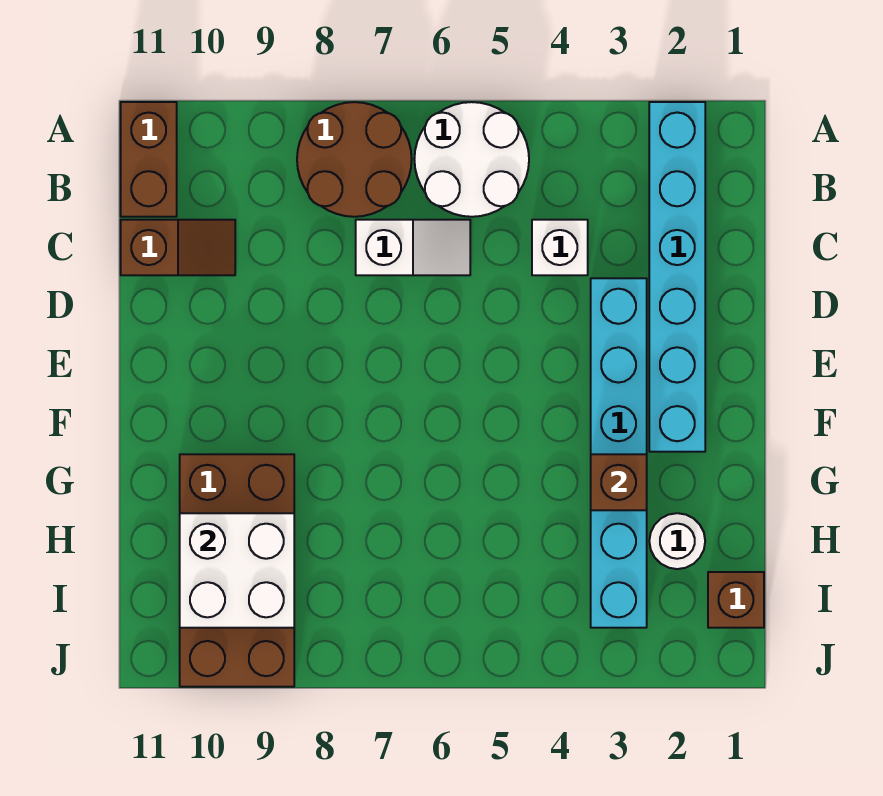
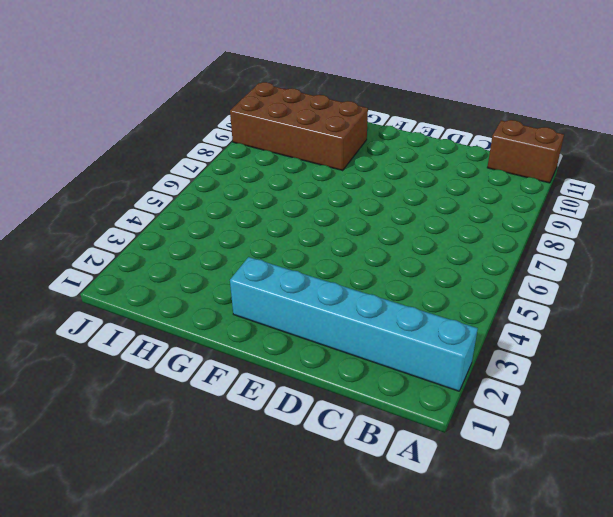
none -> white 2x2 round brick [414,102,529,217]
none -> brown 2x2 round brick [297,102,412,217]
none -> white 1x1 brick [532,220,588,275]

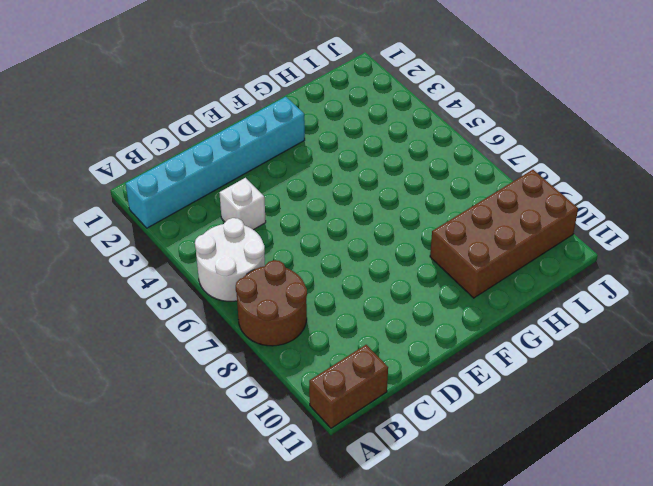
none -> white 1x2 slope [356,220,470,275]
none -> brown 1x2 slope [121,220,235,275]
none -> cyan 1x6 brick [591,278,647,628]

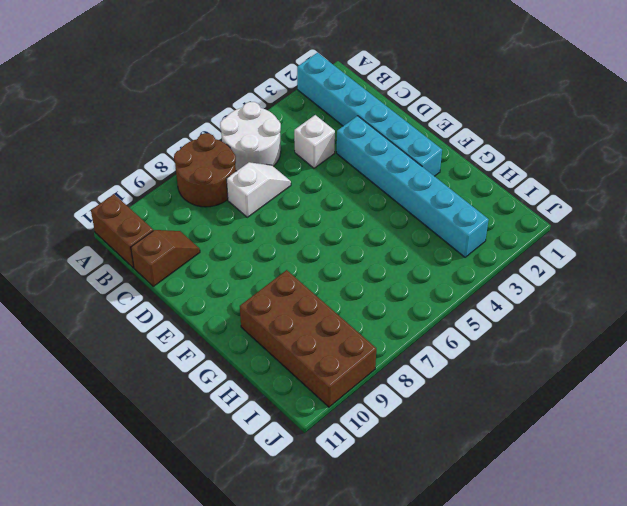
none -> white 1x1 round brick [649,513,705,569]
none -> brown 1x1 brick [708,572,764,628]
none -> brown 1x1 brick [591,454,647,510]

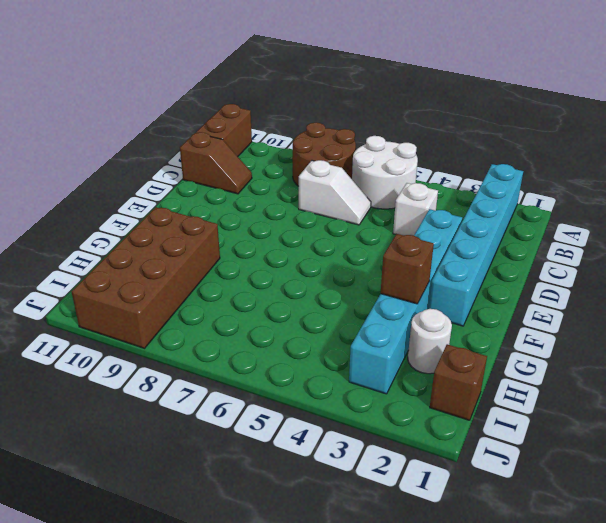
none -> white 2x2 brick [180,513,294,628]

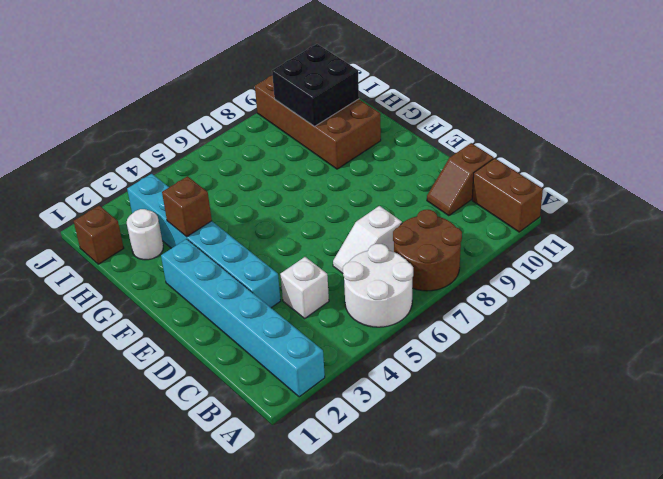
black 2x2 brick [272,44,359,127] -> white 2x2 brick [180,513,294,628]

